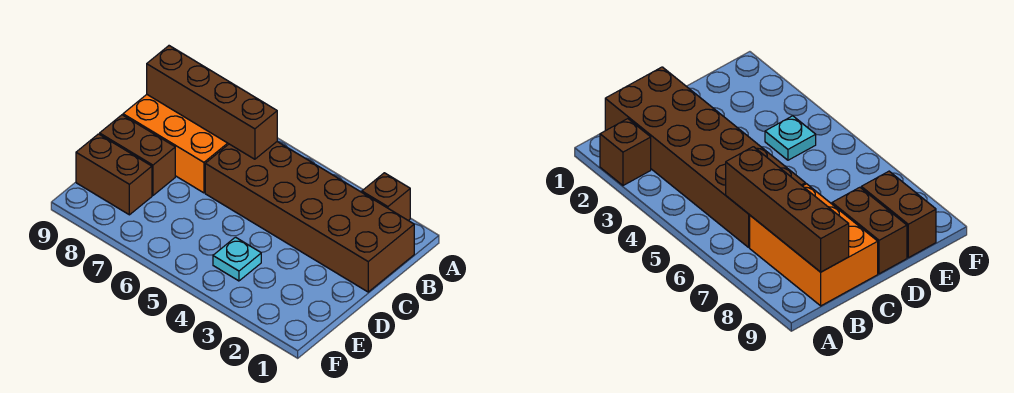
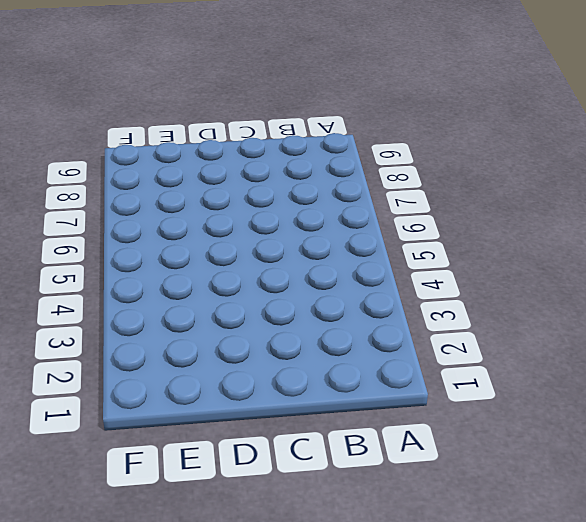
none -> brown 1x1 brick [362,173,410,221]
none -> brown 2x6 brick [205,142,414,292]

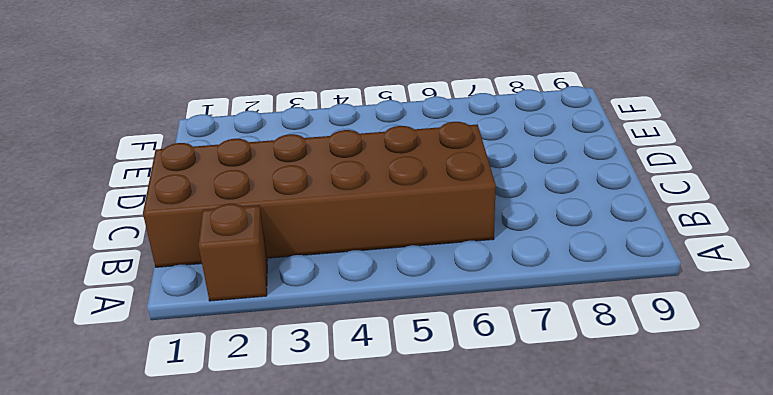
none -> orange 2x3 brick [123,95,228,193]
none -> brown 1x2 brick [100,115,175,195]

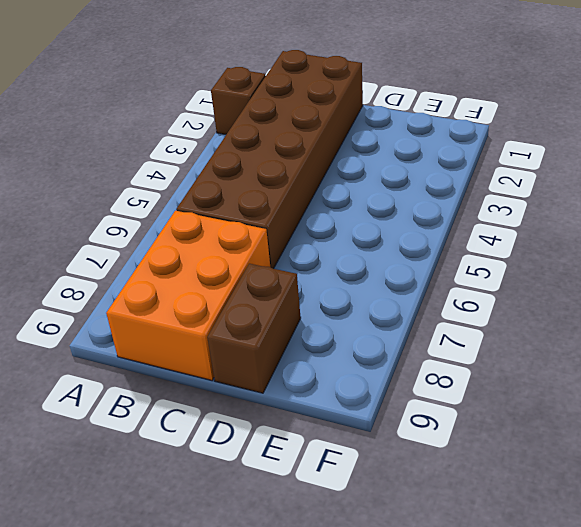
none -> cyan 1x1 plate [213,237,261,281]
none -> brown 1x2 brick [76,134,152,215]

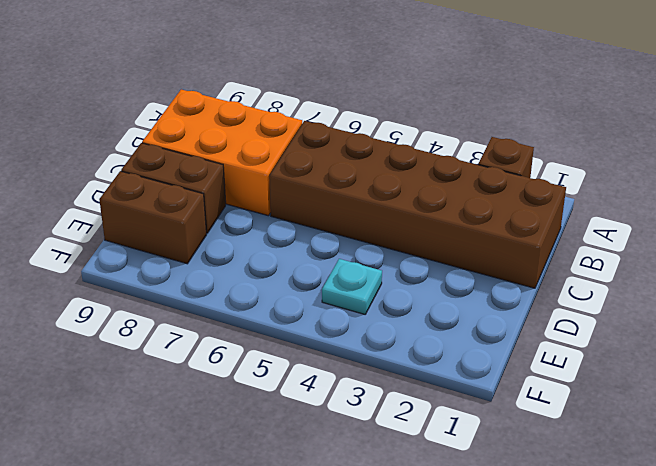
none -> brown 1x4 brick [147,46,277,159]

